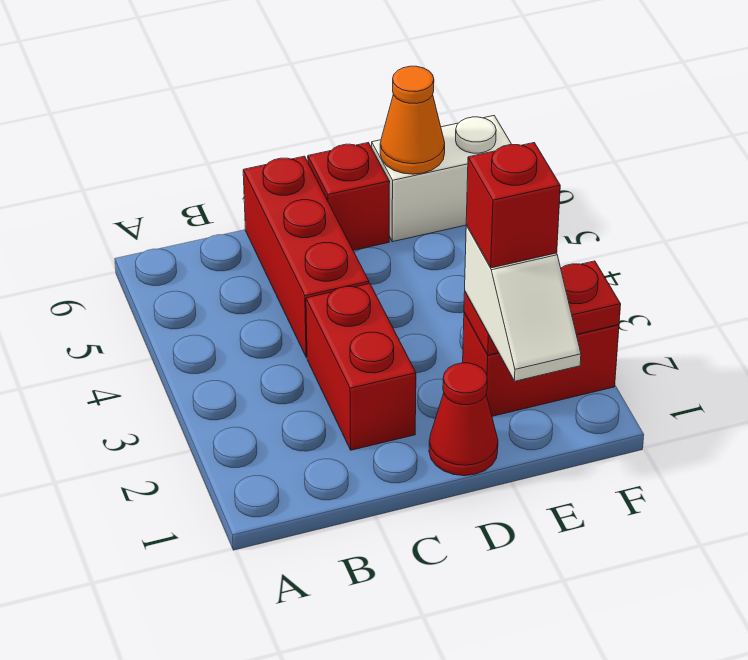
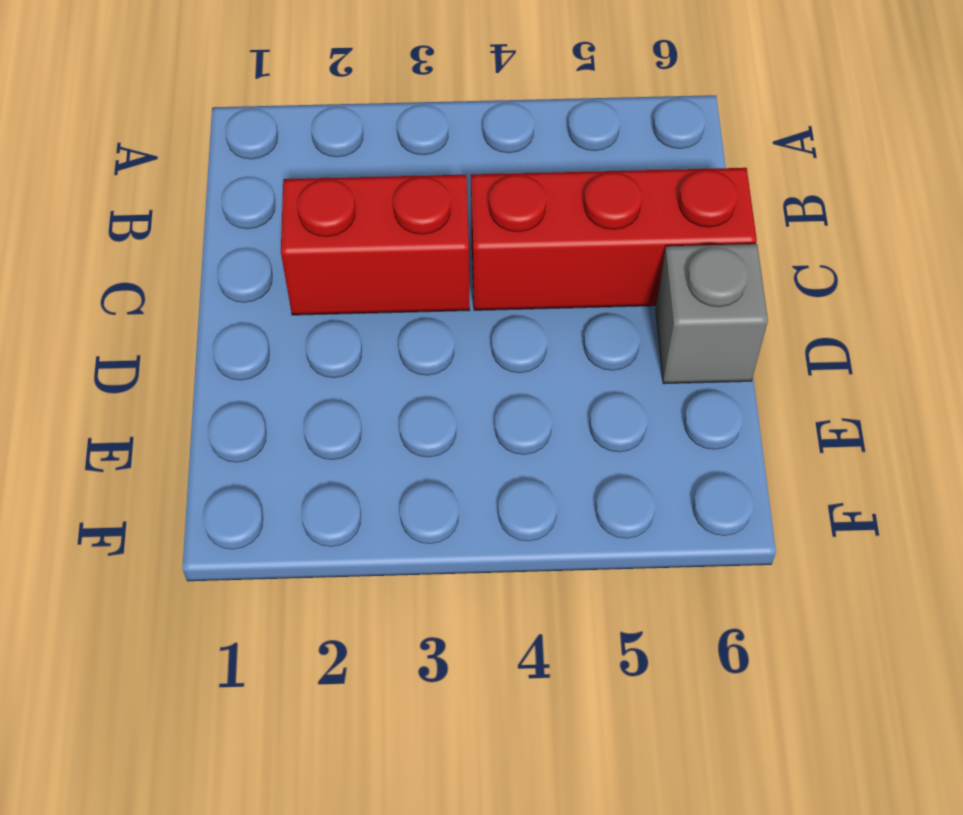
grey 1x1 brick [656,244,768,384] -> red 1x1 brick [308,143,390,250]
none -> red 1x1 cone [429,363,498,476]
none -> red 1x2 brick [463,313,619,416]

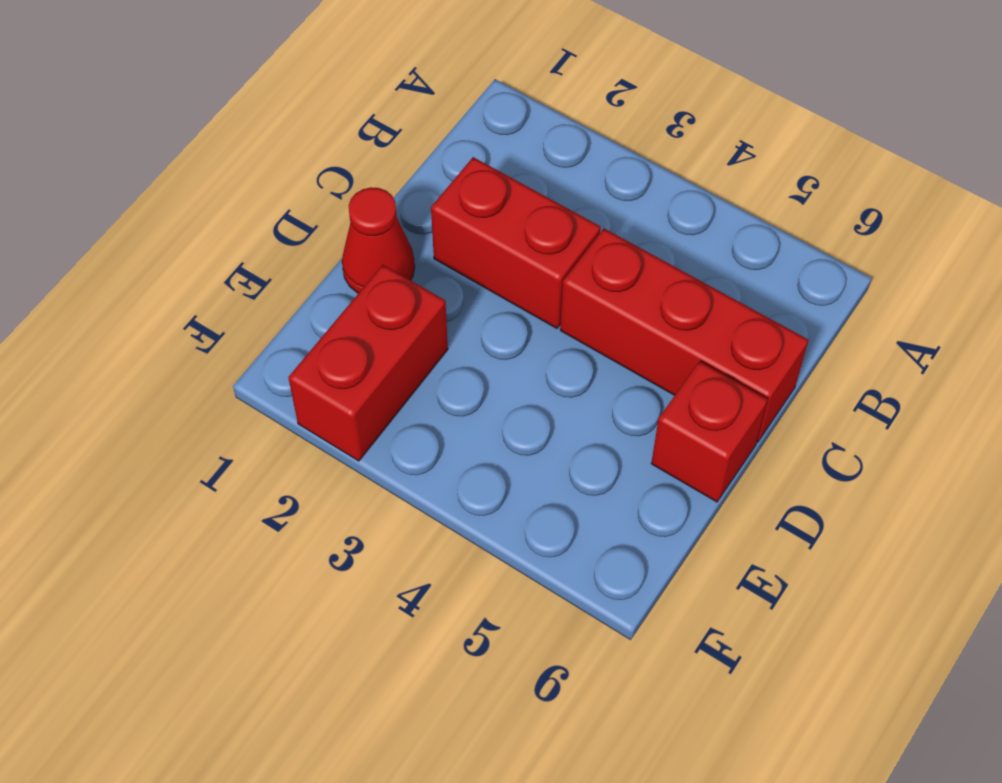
none -> white 1x2 brick [372,116,512,242]
none -> red 1x2 plate [464,261,621,355]

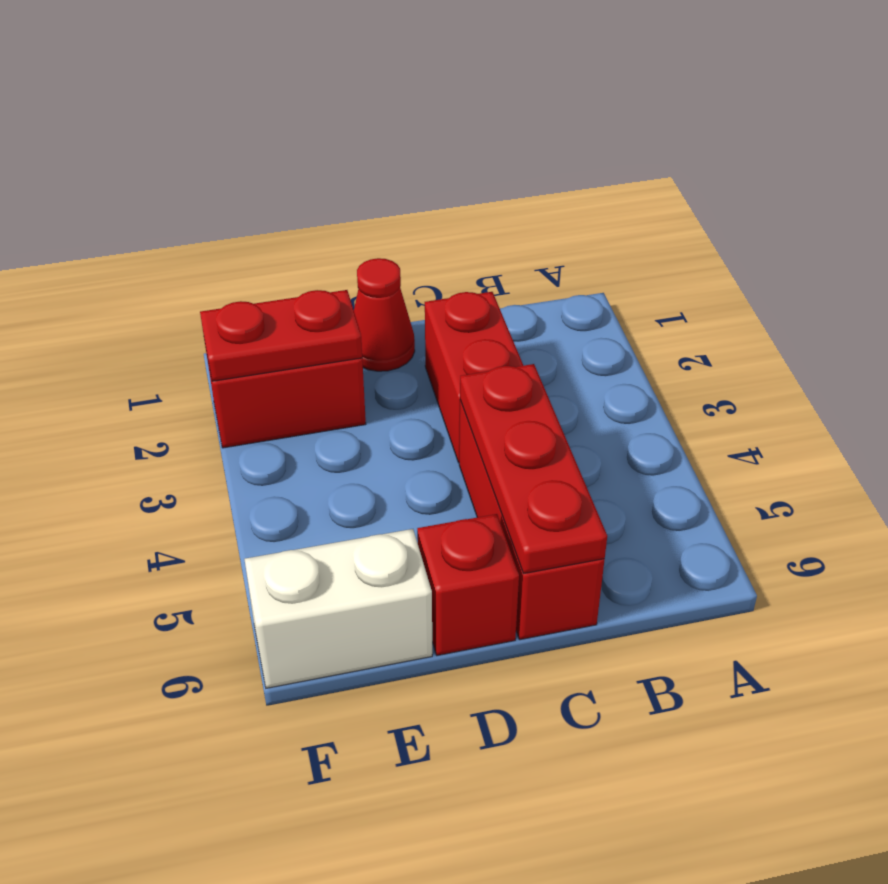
red 1x3 plate [460,364,607,574] -> none
none -> orange 1x1 cone [380,66,445,174]
none -> white 1x2 slope [465,225,581,381]

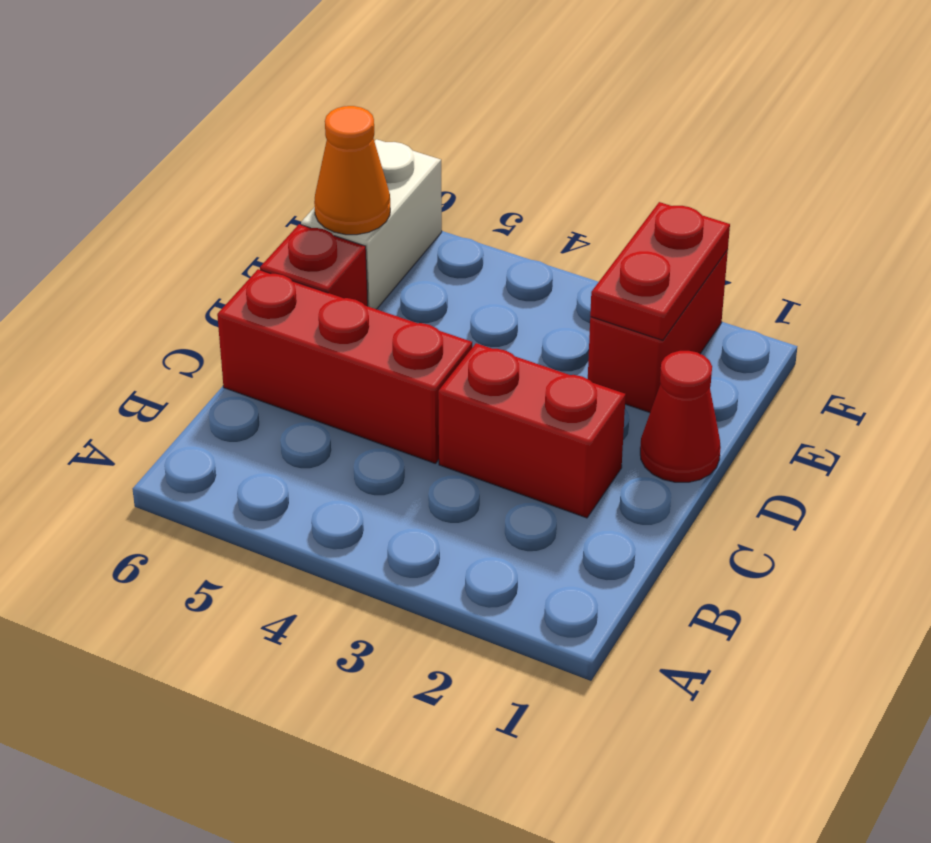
none -> white 1x2 slope [465,225,581,381]
none -> red 1x1 brick [466,143,560,268]

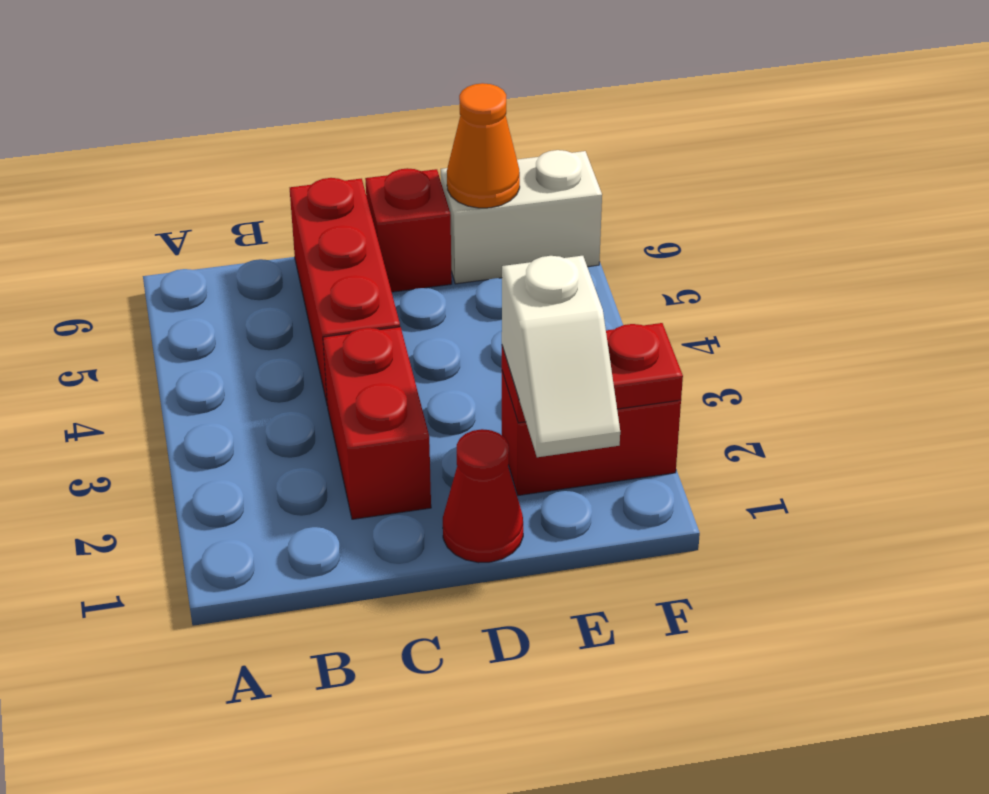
none -> red 1x1 brick [466,143,560,268]

